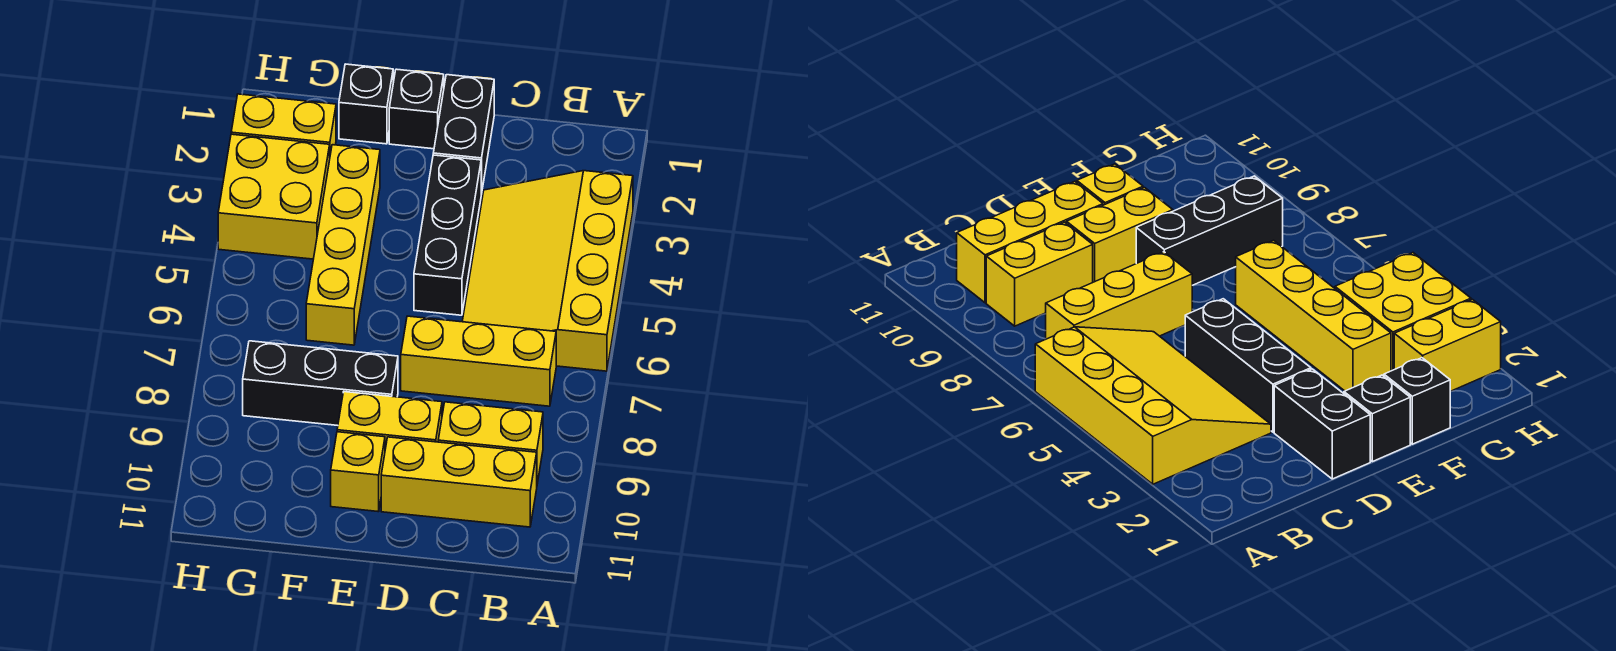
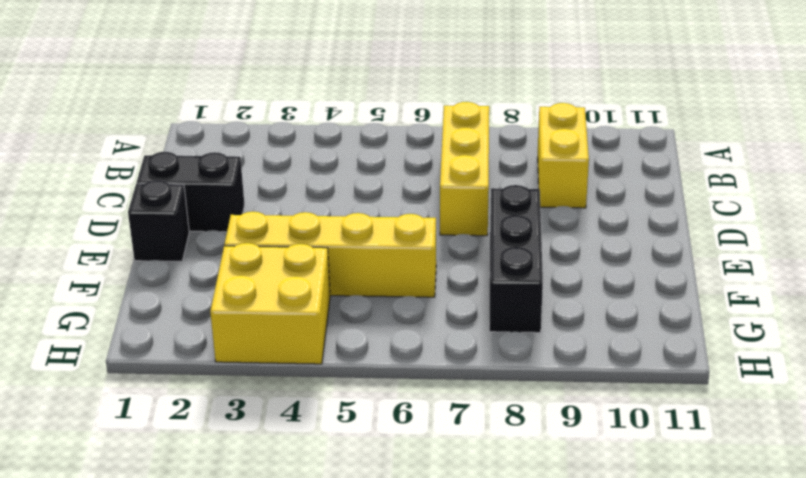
none -> yellow 3x4 slope [462,171,633,371]
none -> yellow 1x3 brick [381,437,537,527]
none -> black 1x3 brick [414,155,481,315]

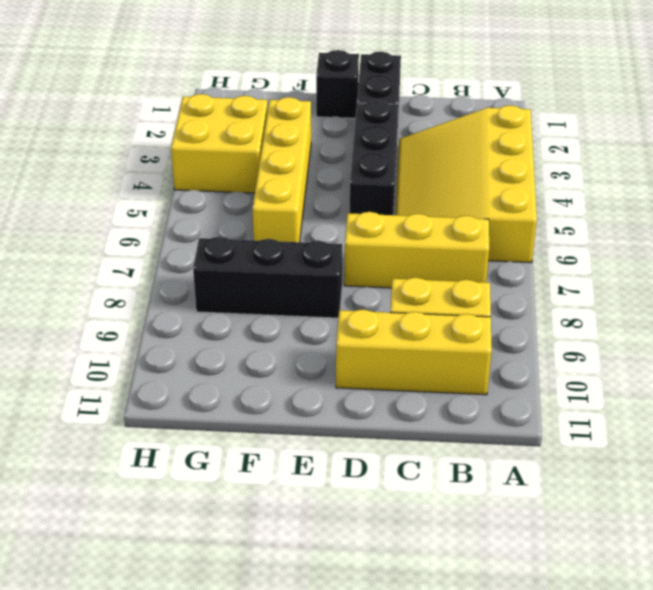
none -> yellow 1x2 brick [337,392,442,449]
none -> yellow 1x1 brick [331,432,385,512]
none -> black 1x1 brick [339,64,393,144]

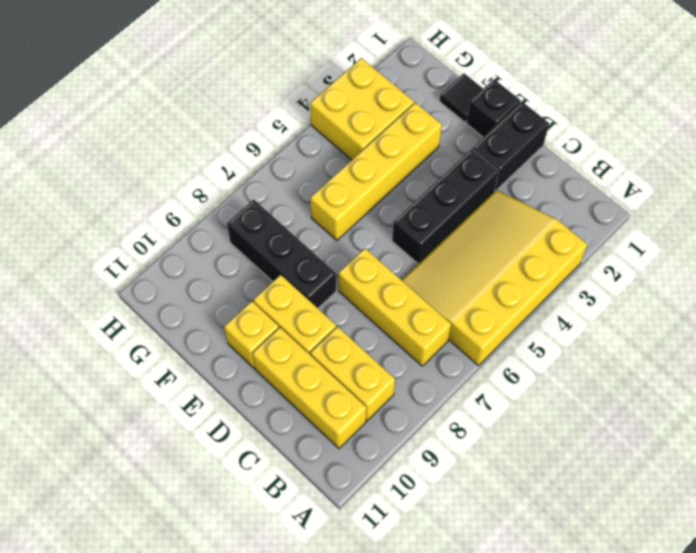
black 1x1 tile [440,73,483,122] -> black 1x1 brick [339,64,393,144]
none -> yellow 1x2 brick [231,94,336,154]

